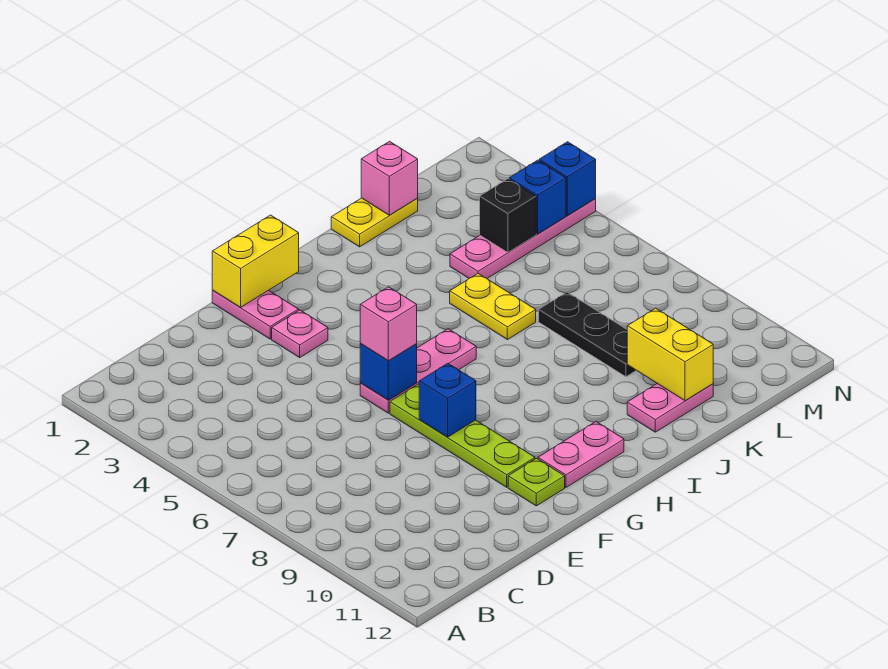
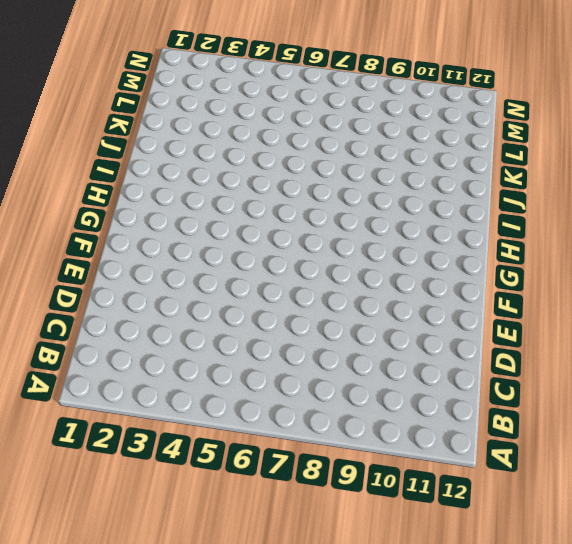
none -> pink 1x2 plate [212,290,299,339]
none -> pink 1x1 plate [272,310,328,357]
none -> pink 1x3 plate [360,329,476,413]

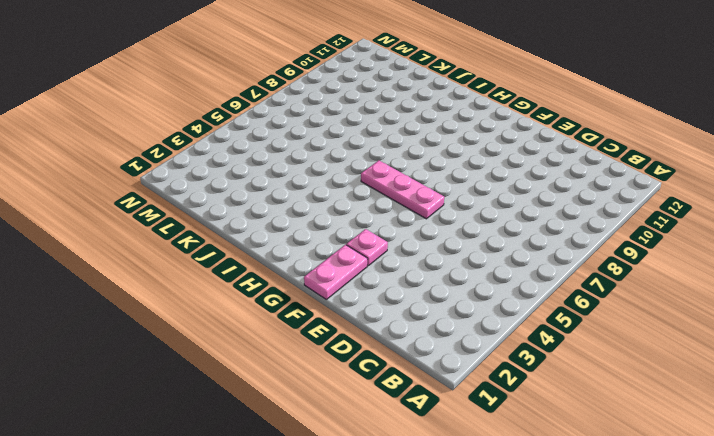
none -> lime 1x4 plate [390,384,535,487]
none -> lime 1x1 plate [508,458,565,506]
none -> pink 1x2 plate [538,422,624,487]

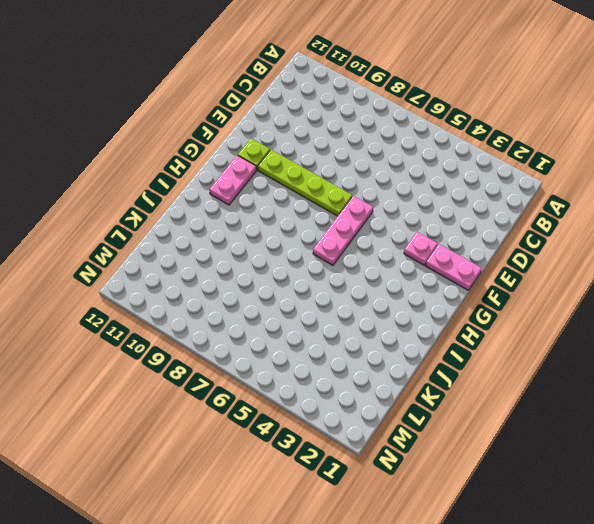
none -> yellow 1x2 plate [331,198,418,247]
none -> yellow 1x2 plate [450,274,536,340]
none -> pink 1x2 plate [627,384,713,432]

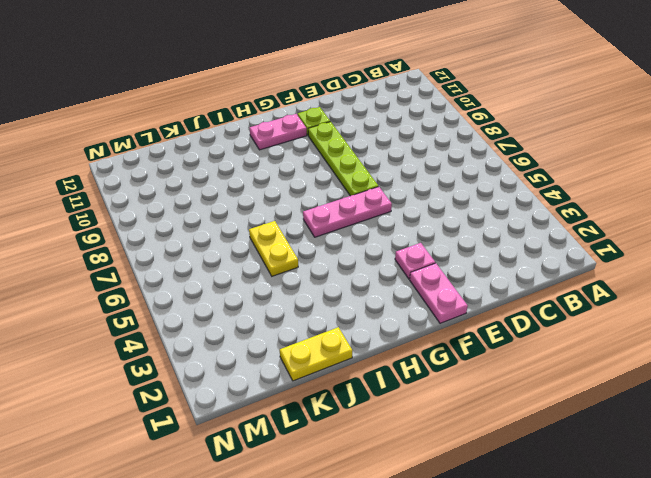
none -> pink 1x2 plate [627,384,713,432]
none -> pink 1x4 plate [450,199,596,278]
none -> black 1x3 plate [539,292,636,377]

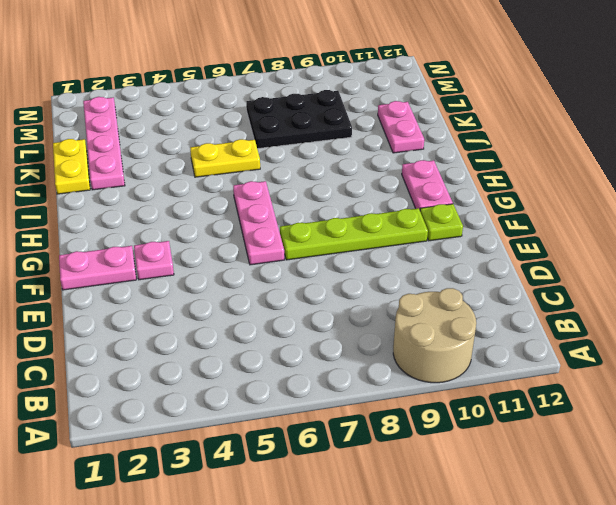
tan 2x2 round brick [393,288,476,383] -> none
pink 1x4 plate [83,97,125,190] -> pink 1x4 plate moved to [450,199,596,278]
black 2x3 plate [246,90,352,149] -> black 1x3 plate [539,292,636,377]
none -> yellow 1x2 brick [212,215,299,307]
none -> blue 1x1 brick [360,344,417,400]
none -> blue 1x1 brick [419,363,476,437]

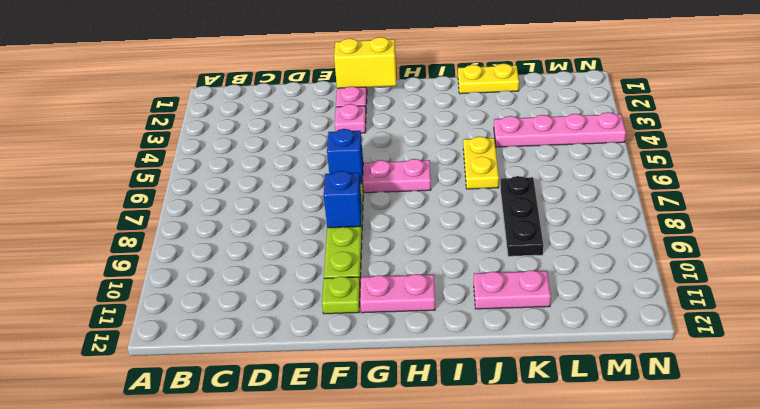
none -> pink 1x1 brick [361,141,418,215]
none -> yellow 1x2 brick [627,308,713,401]
none -> black 1x1 brick [480,179,536,252]

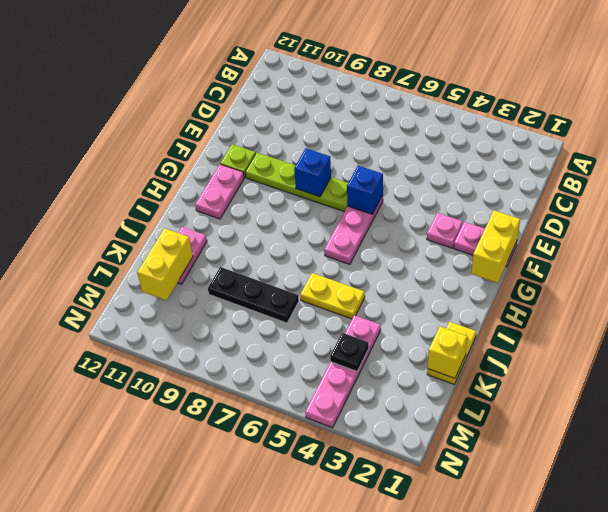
yellow 1x1 brick [428,327,467,378] -> pink 1x1 brick [361,141,418,215]
yellow 1x2 brick [137,228,193,301] -> yellow 1x2 brick turned to [627,308,713,401]
black 1x1 plate [330,333,369,371] -> black 1x1 brick [480,179,536,252]
none -> blue 1x1 brick [509,160,566,234]
none -> blue 1x1 brick [539,142,596,216]
none -> pink 1x1 brick [360,287,417,361]

